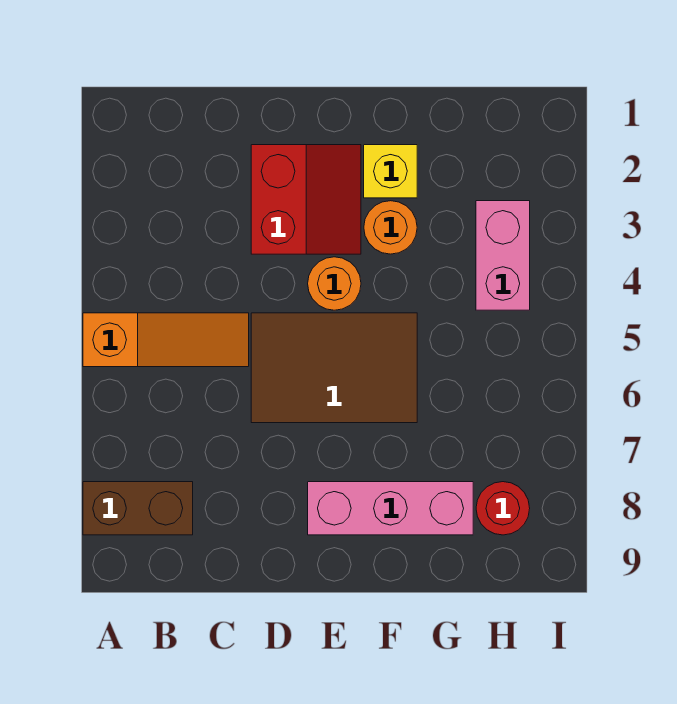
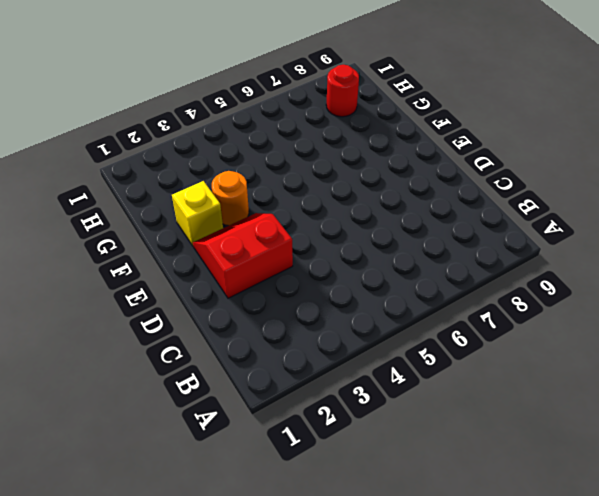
none -> orange 1x3 slope [83,313,249,367]
none -> brown 1x2 brick [83,482,193,535]

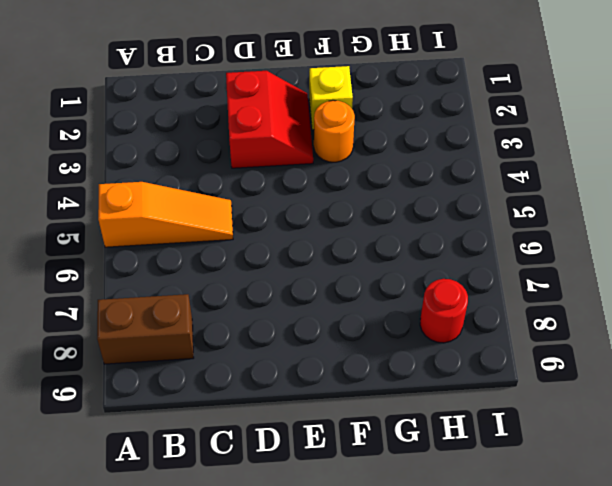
none -> brown 2x3 tile [251,313,417,423]
none -> orange 1x1 round brick [308,257,361,310]

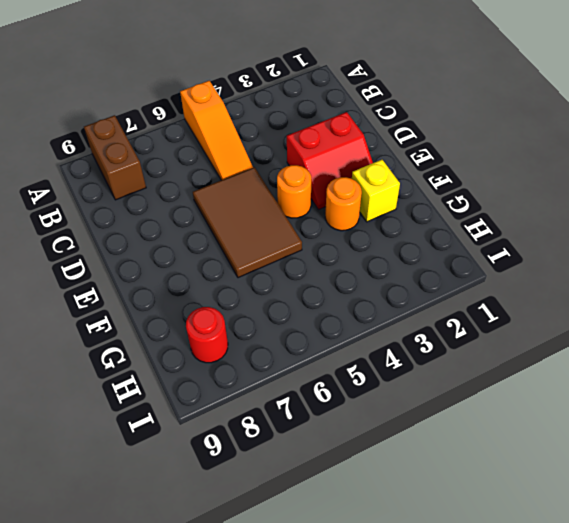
none -> pink 1x3 brick [308,482,473,535]
none -> pink 1x2 brick [476,201,530,310]

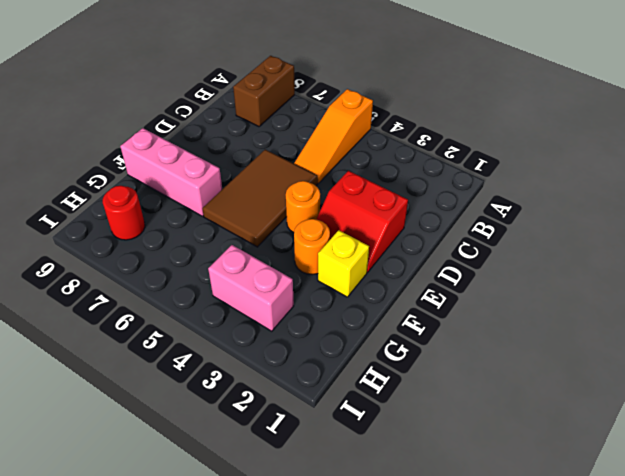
pink 1x3 brick [120,128,222,216] -> pink 1x3 brick turned to [308,482,473,535]

